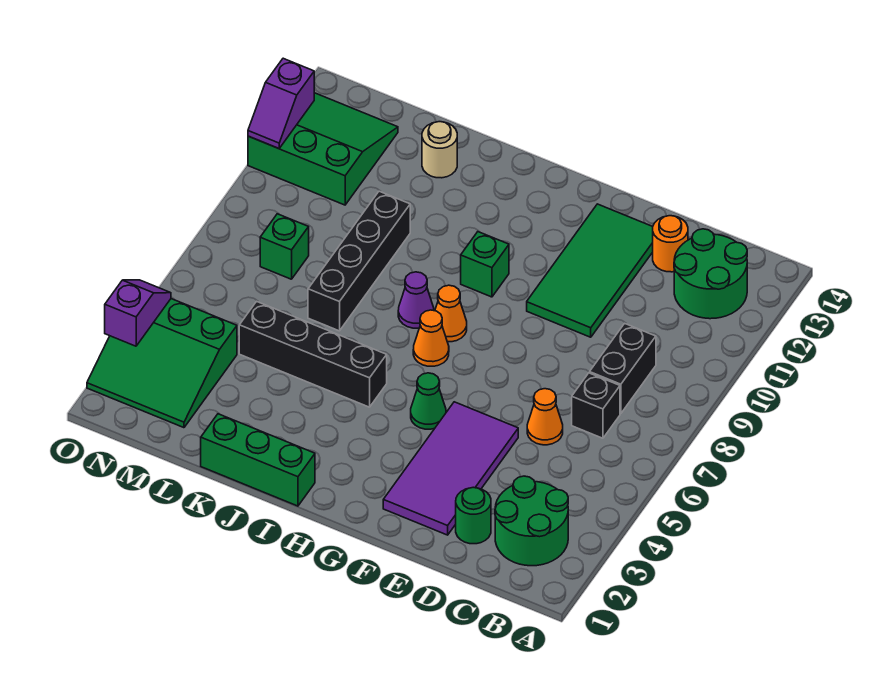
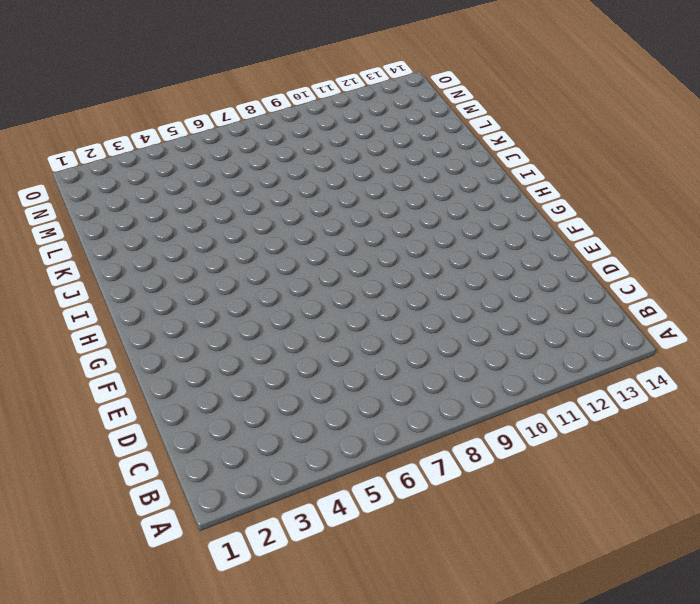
none -> green 2x2 round brick [495,476,568,566]
none -> green 2x2 round brick [674,229,747,319]
none -> black 1x1 brick [572,373,620,438]

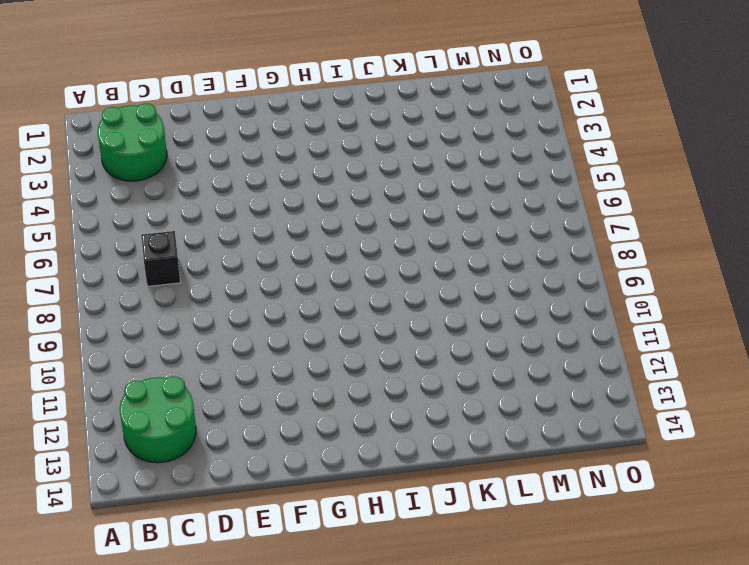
none -> black 1x2 brick [590,323,656,414]
none -> green 1x1 round brick [456,487,491,544]
none -> orange 1x1 cone [527,389,563,445]

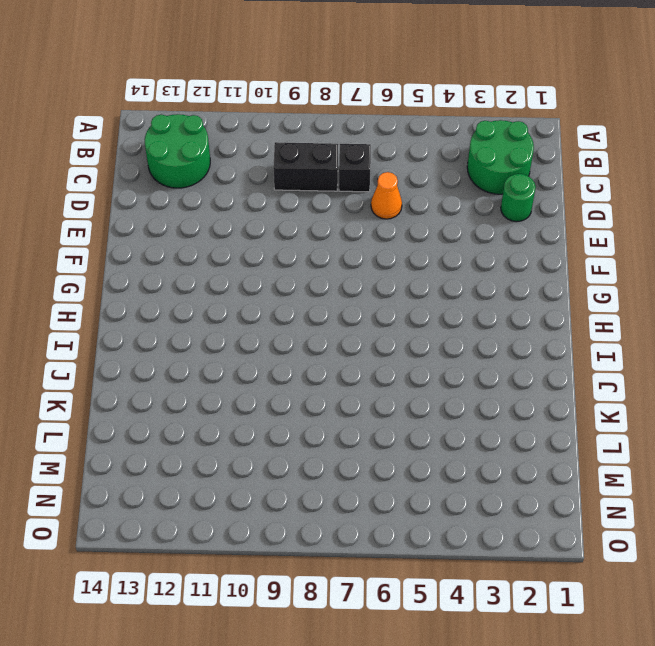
none -> orange 1x1 round brick [653,216,688,272]
none -> purple 2x4 tile [383,402,518,535]
none -> green 2x4 tile [527,204,653,337]

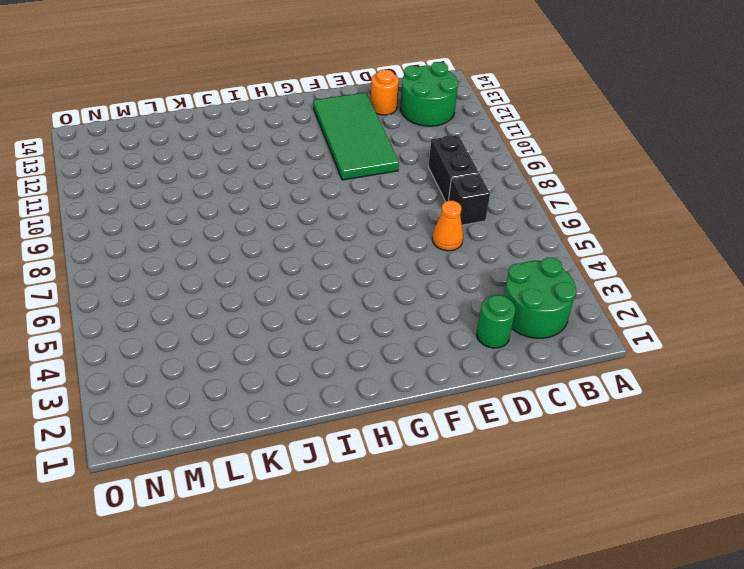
none -> purple 2x4 tile [383,402,518,535]
none -> green 1x1 cone [411,373,446,429]
none -> orange 1x1 cone [413,310,449,366]

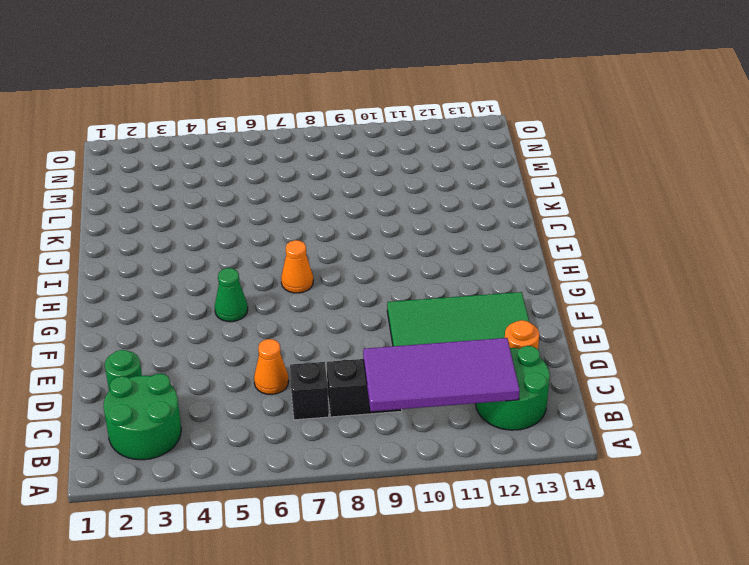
purple 2x4 tile [363,338,520,411] -> purple 2x4 tile moved to [383,402,518,535]
none -> orange 1x1 cone [435,285,467,342]
none -> green 1x1 brick [461,232,509,297]
none -> green 1x3 brick [201,414,315,506]

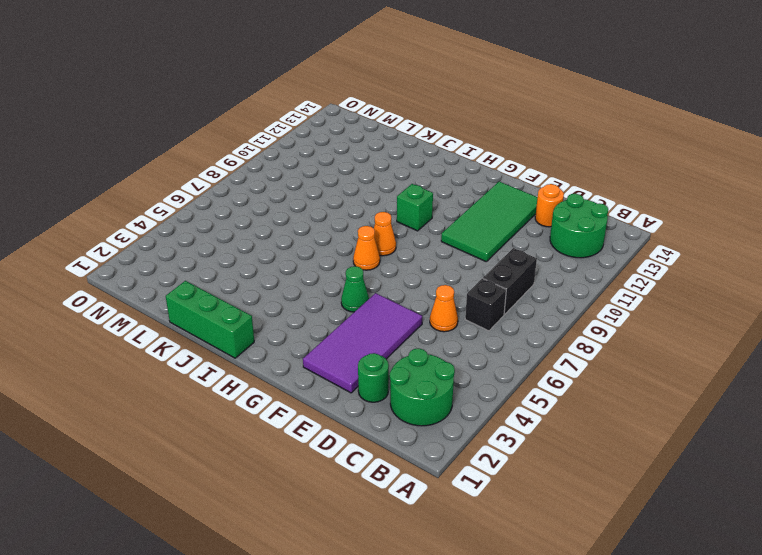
none -> black 1x4 brick [239,301,387,407]
none -> purple 1x1 cone [398,272,434,328]
none -> black 1x4 brick [308,191,410,331]

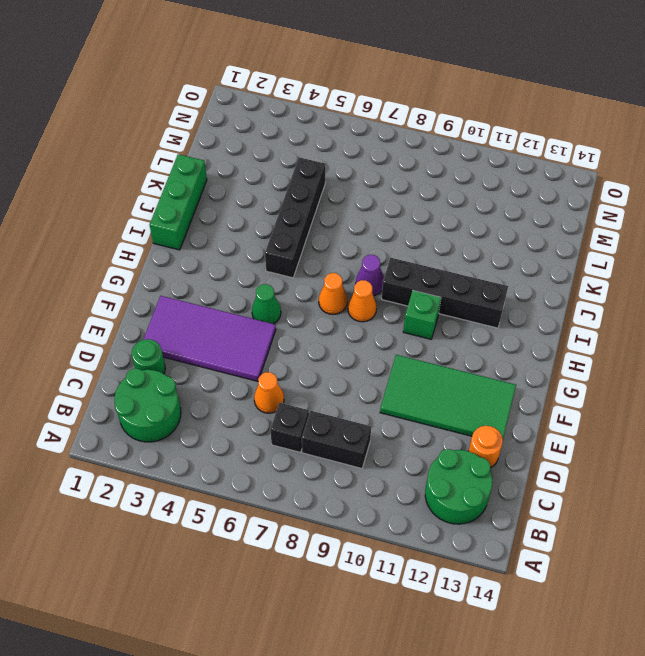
black 1x4 brick [382,258,508,328] -> black 1x4 brick moved to [308,191,410,331]
none -> tan 1x1 round brick [422,122,457,178]
none -> green 3x3 slope [87,299,237,428]
none -> green 1x1 brick [260,214,309,279]

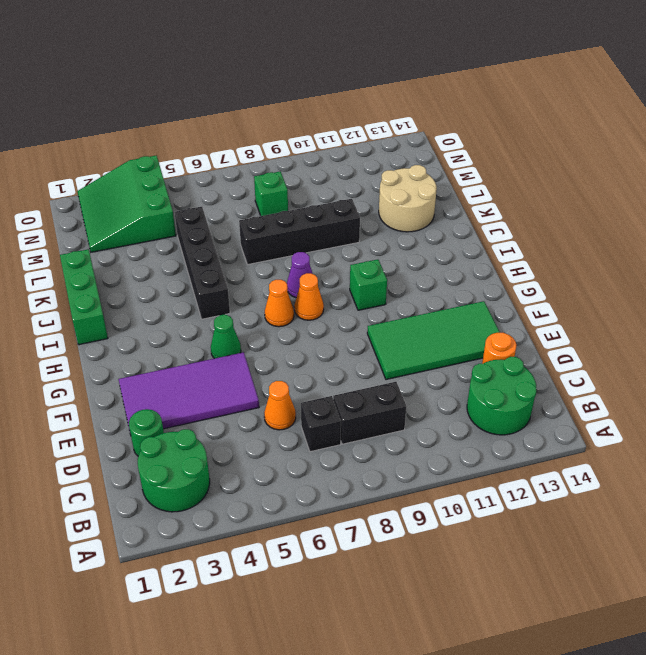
tan 2x2 round brick [379,165,437,232] -> tan 1x1 round brick [422,122,457,178]
none -> green 3x3 slope [248,93,398,205]
none -> purple 1x2 slope [105,280,171,346]
none -> purple 1x2 slope [248,58,314,149]

